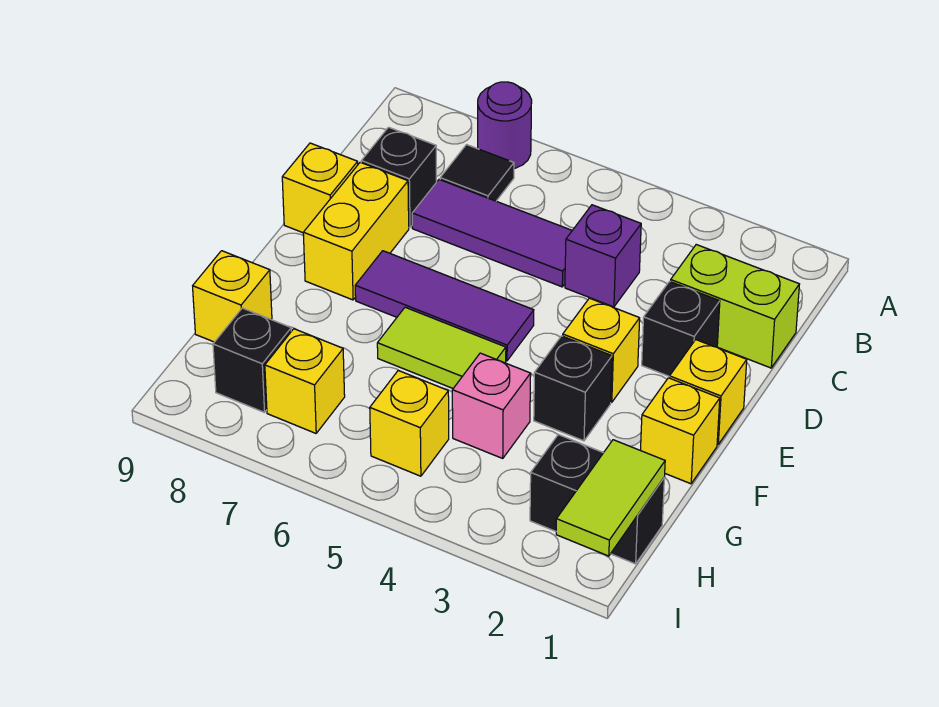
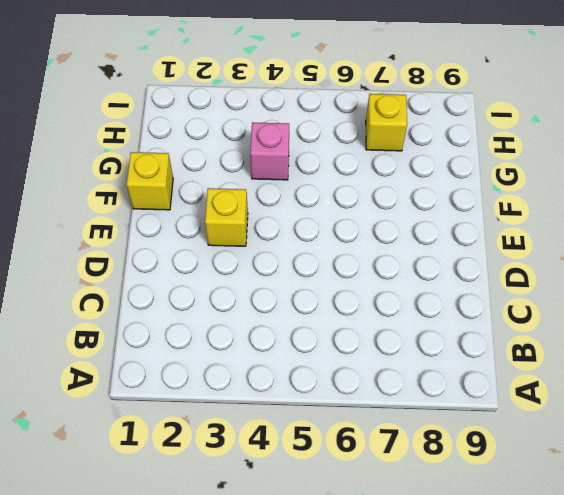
none -> purple 1x1 round brick [478,82,532,168]
none -> black 1x1 tile [440,145,514,201]
none -> lime 1x2 brick [671,245,799,368]

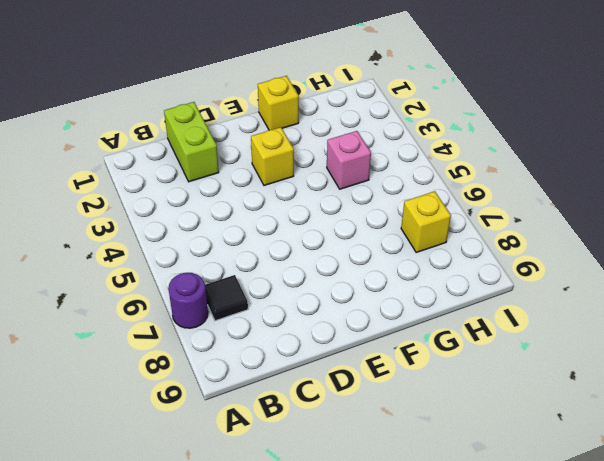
none -> purple 1x1 brick [565,205,641,307]
none -> purple 1x3 tile [412,180,572,287]
none -> black 1x1 brick [361,127,437,228]

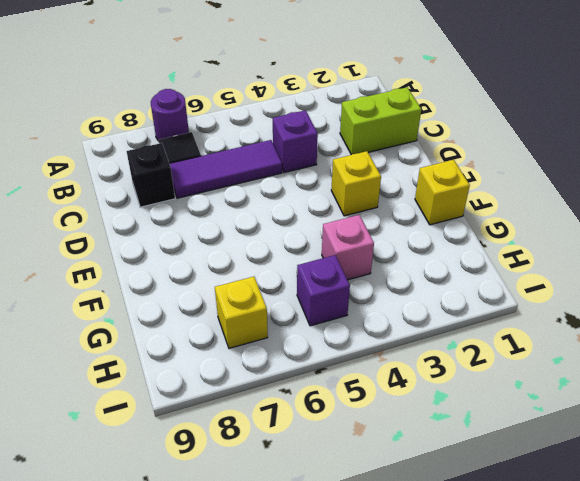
purple 1x1 brick [297,255,350,326] -> yellow 1x1 brick [370,370,449,476]
none -> black 1x1 brick [642,281,720,377]
none -> yellow 1x2 brick [303,162,409,300]
none -> yellow 1x1 brick [282,143,358,233]

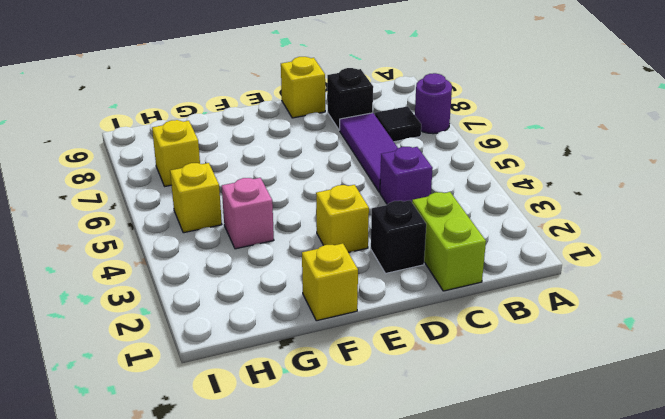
none -> yellow 1x2 brick [303,162,409,300]
none -> yellow 1x1 brick [670,340,747,444]
none -> purple 1x3 tile [355,251,534,361]

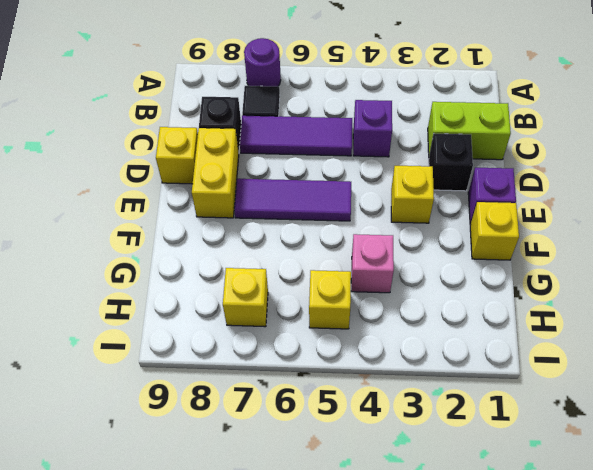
purple 1x1 brick [468,168,516,224] -> yellow 1x1 brick [670,340,747,444]
none -> black 1x1 brick [534,336,612,441]
none -> lime 1x2 tile [377,307,506,388]
none -> yellow 1x1 brick [193,251,272,342]

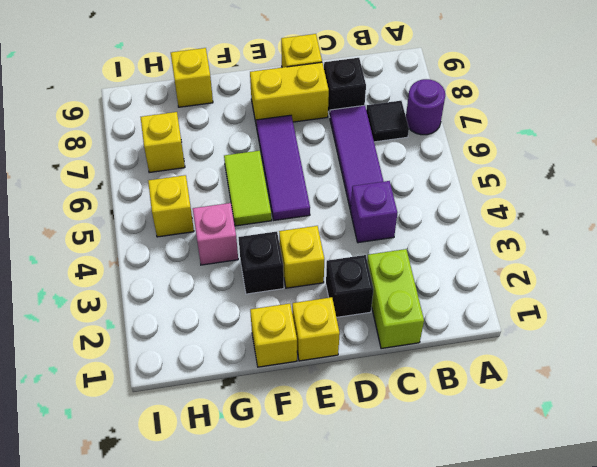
none -> black 1x2 brick [530,435,664,564]
none -> black 1x1 brick [213,308,291,412]
none -> lime 1x2 tile [556,440,665,556]

